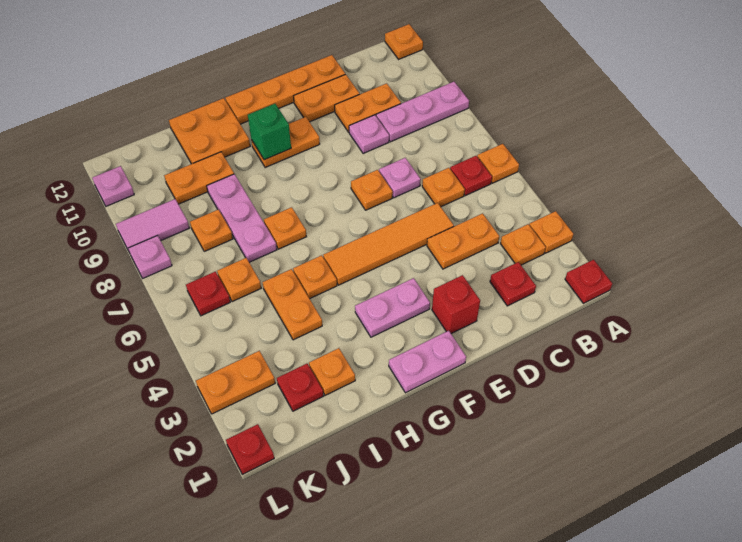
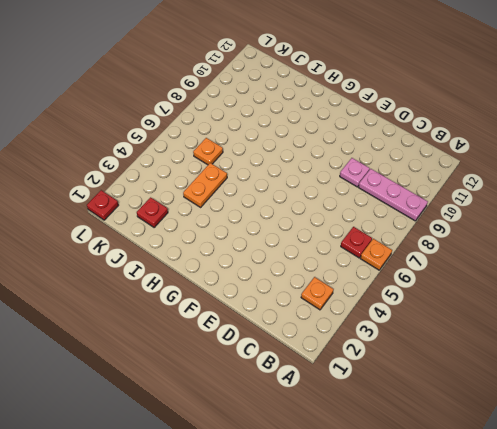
none -> red 1x1 plate [565,260,612,303]
none -> orange 1x1 plate [529,211,573,253]
none -> orange 1x1 plate [385,24,423,59]
none -> red 1x1 plate [490,262,536,306]

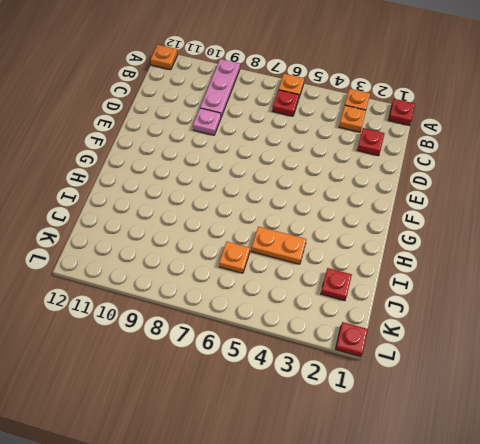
none -> orange 1x2 plate [427,213,499,269]
none -> orange 1x1 plate [422,168,465,207]
none -> orange 1x2 plate [335,83,401,132]
none -> orange 1x4 tile [323,203,454,285]

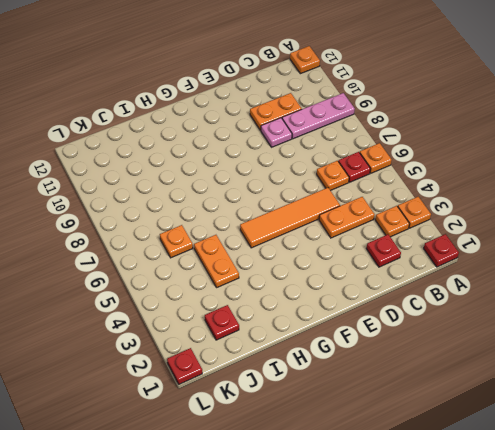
none -> pink 1x1 plate [379,158,421,198]
none -> orange 1x2 plate [294,74,360,122]
none -> orange 1x4 plate [225,55,345,124]
none -> red 1x1 brick [432,275,480,334]

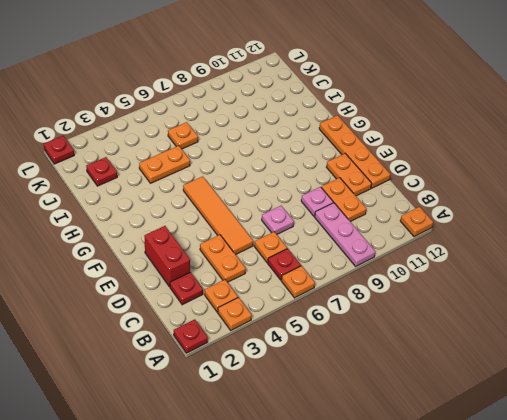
red 1x2 brick [144,226,190,287] -> red 1x1 brick [432,275,480,334]
none -> orange 1x1 plate [351,170,393,210]
none -> pink 1x2 plate [389,331,466,393]
none -> pink 1x2 plate [355,278,430,337]
none -> orange 1x2 plate [251,117,320,168]

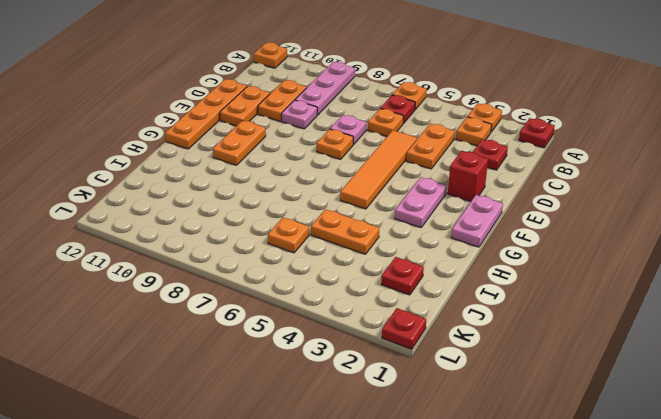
none -> orange 1x1 plate [293,255,337,299]
none -> orange 1x1 plate [264,207,306,249]
none -> orange 2x2 plate [169,98,250,164]
none -> orange 1x1 plate [309,348,355,395]

